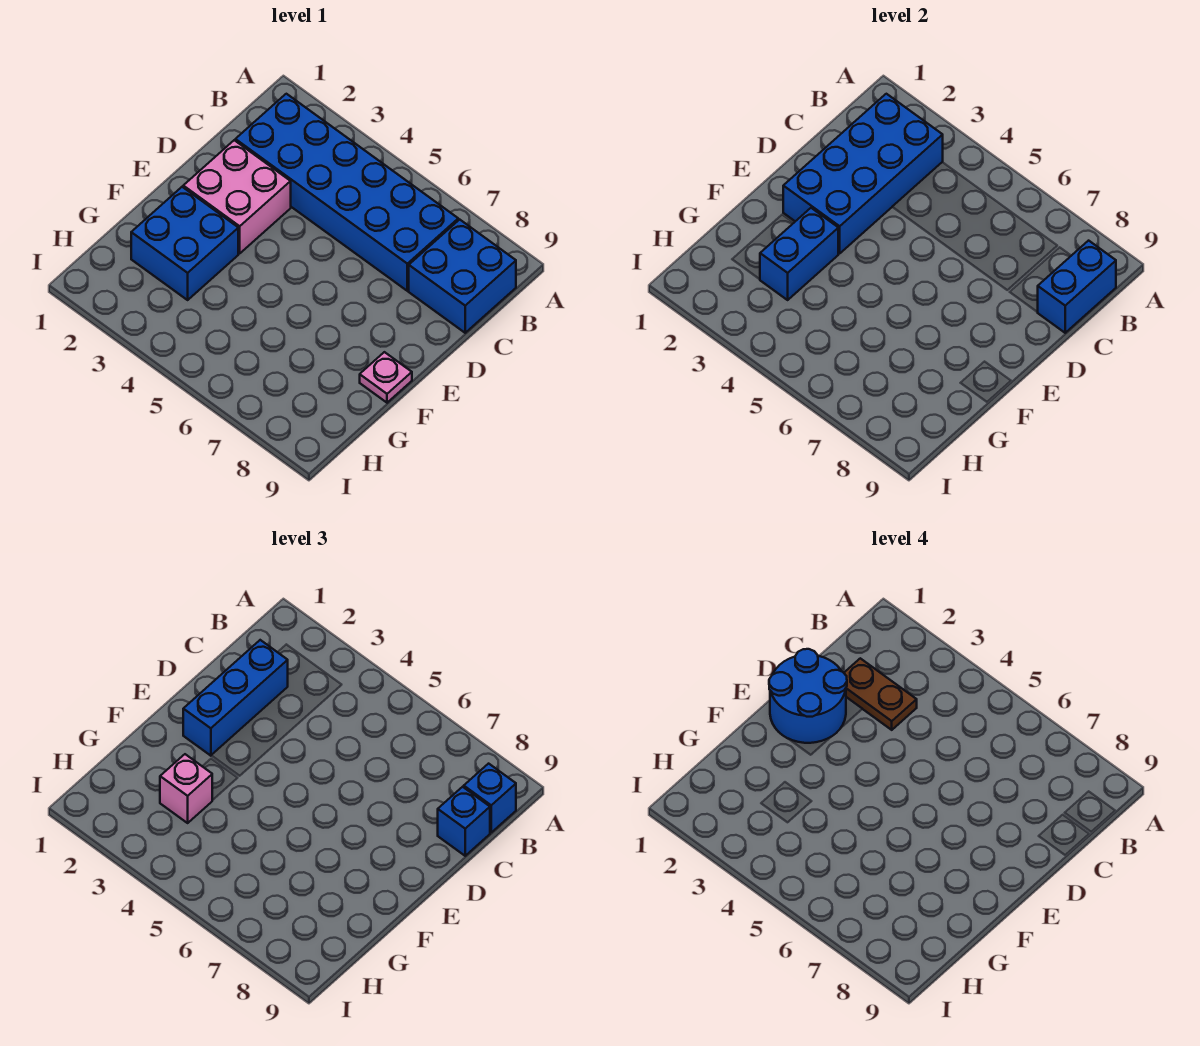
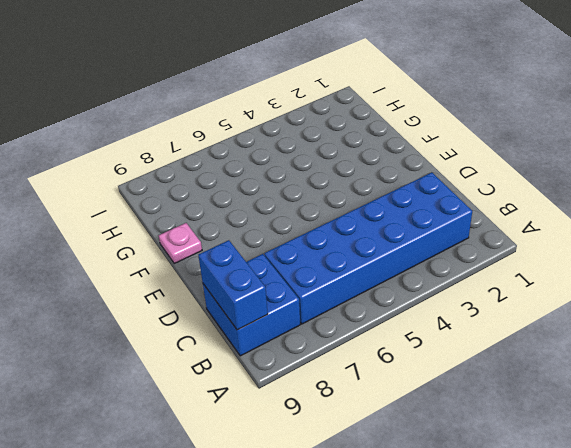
none -> pink 2x2 brick [183,140,291,253]
none -> blue 2x2 brick [131,187,238,300]
none -> blue 2x4 brick [783,94,943,253]

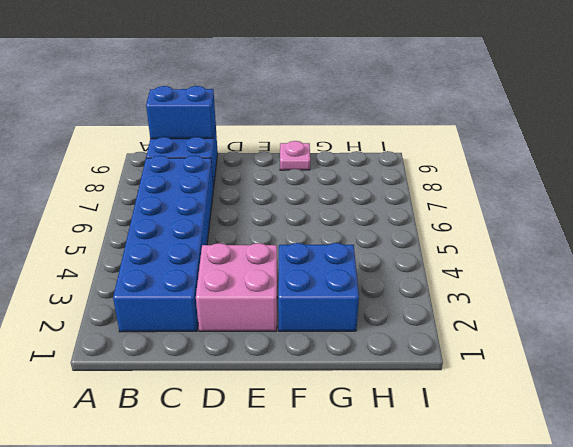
none -> blue 2x4 brick [783,94,943,253]
none -> blue 1x2 brick [760,208,838,300]
none -> blue 1x1 brick [464,764,516,832]

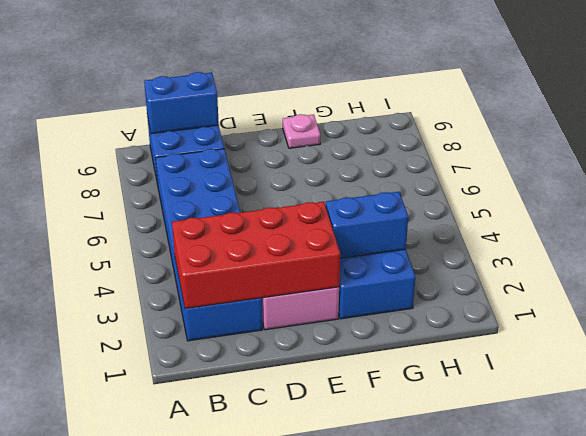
red 2x4 brick [172,202,340,309] -> blue 2x4 brick [783,94,943,253]
none -> blue 1x1 brick [464,764,516,832]
none -> blue 1x3 brick [183,640,288,756]
none -> blue 1x1 brick [438,787,490,856]

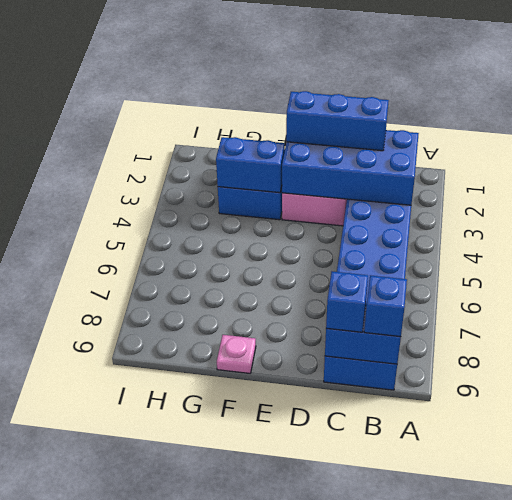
none -> pink 1x1 brick [160,754,212,823]
none -> brown 1x2 plate [844,658,917,730]
none -> blue 2x2 round brick [769,649,847,743]

